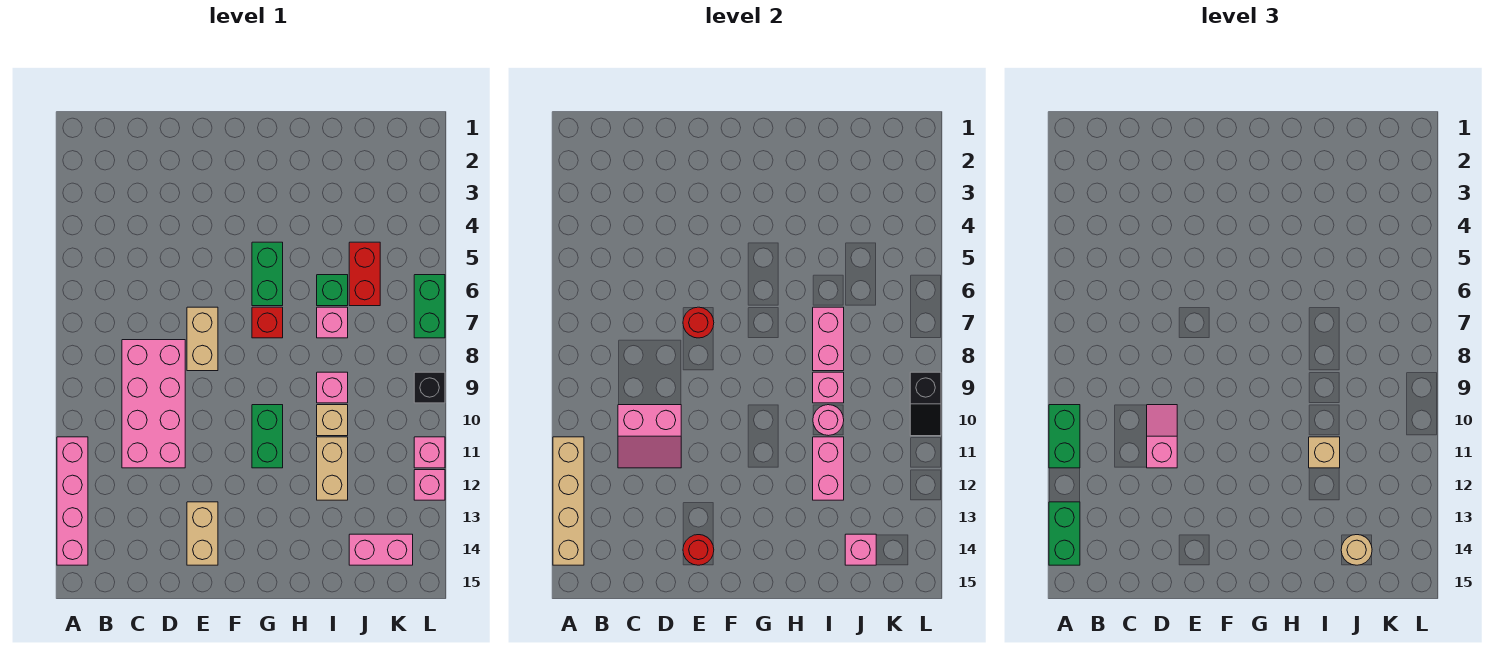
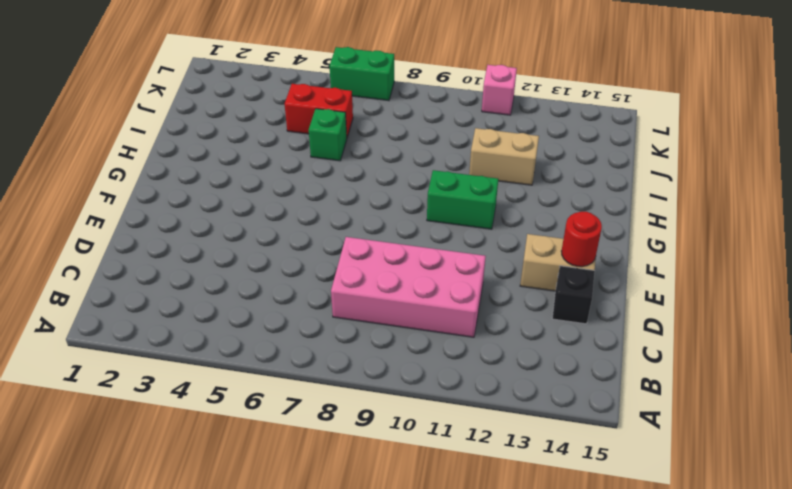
black 1x1 brick [552,266,595,324] -> black 1x1 brick moved to [414,372,445,403]
none -> pink 1x4 brick [57,437,88,565]
none -> tan 1x2 brick [187,307,218,371]
none -> green 1x2 brick [252,242,283,306]
none -> red 1x1 brick [252,307,283,338]

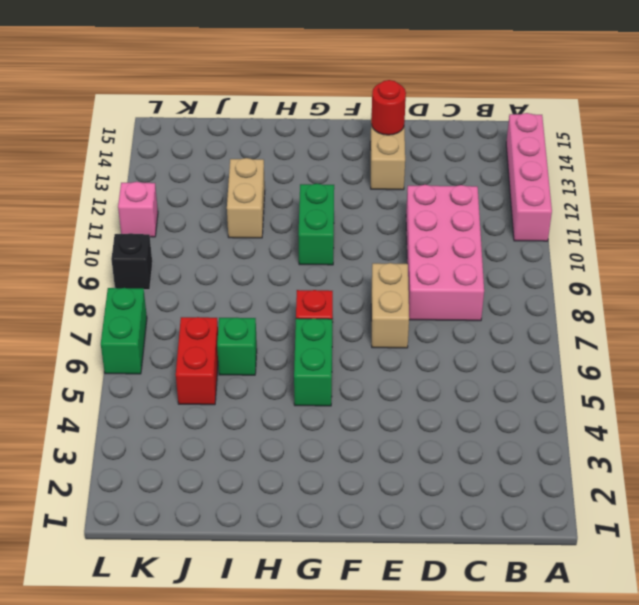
none -> pink 1x1 brick [317,307,348,338]
none -> pink 1x1 brick [317,372,348,403]
none -> tan 1x1 brick [317,405,348,436]
none -> pink 1x2 brick [349,534,413,565]

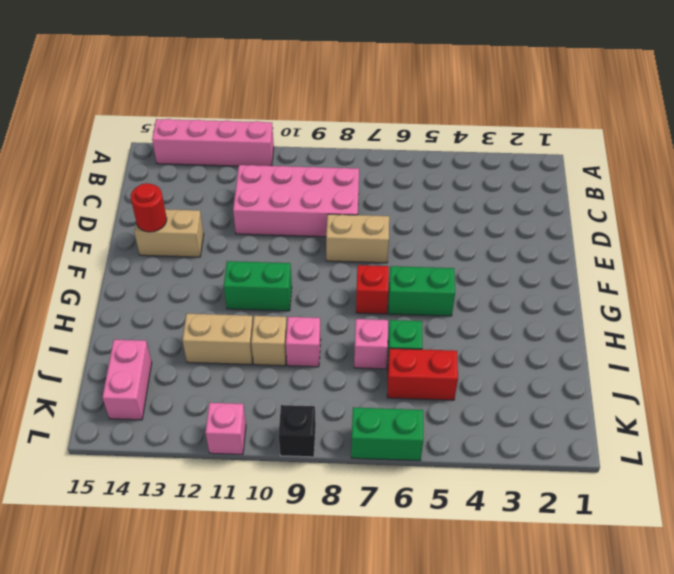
none -> pink 1x1 brick [414,470,445,500]
none -> tan 1x4 brick [553,437,584,565]
none -> pink 2x2 slope [618,405,681,468]
none -> red 1x1 round brick [683,307,714,338]

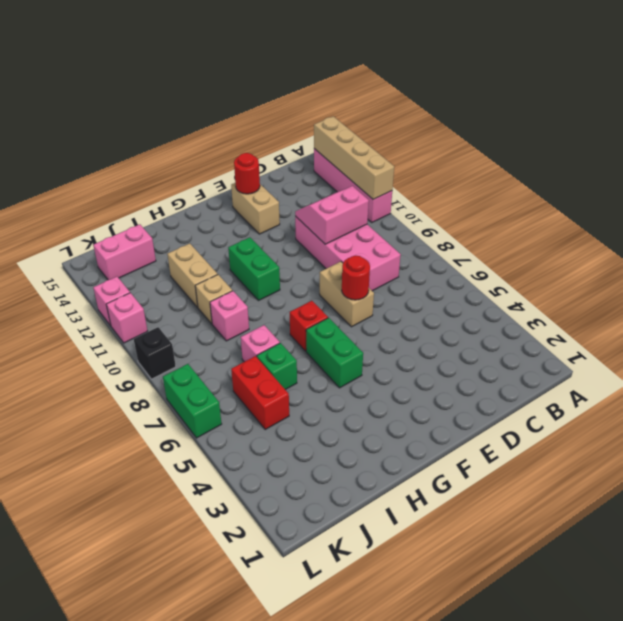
none -> pink 1x2 brick [813,307,844,371]
none -> pink 1x1 brick [813,372,844,403]
none -> pink 1x1 round brick [813,405,844,436]
none -> pink 1x2 brick [813,437,844,500]

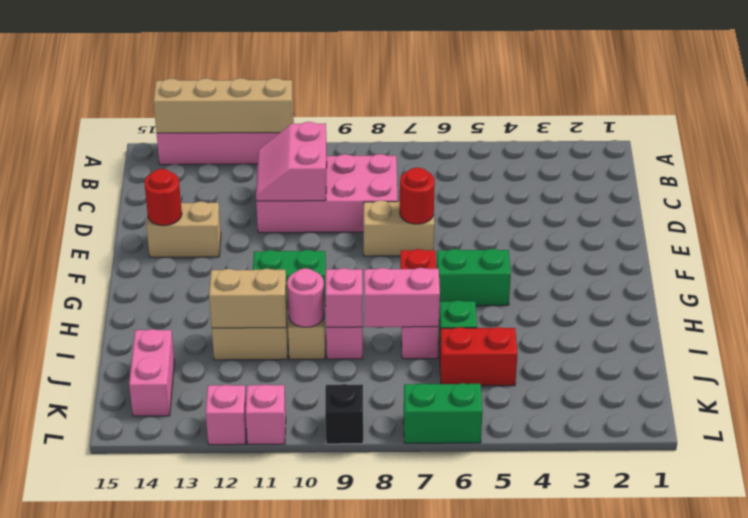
tan 1x2 brick [209,269,287,328] -> pink 1x2 brick [813,437,844,500]
none -> pink 1x1 brick [845,534,876,565]
none -> black 1x2 slope [910,372,941,436]
none -> green 1x2 brick [1049,405,1080,468]
none -> green 1x2 brick [1049,502,1080,565]

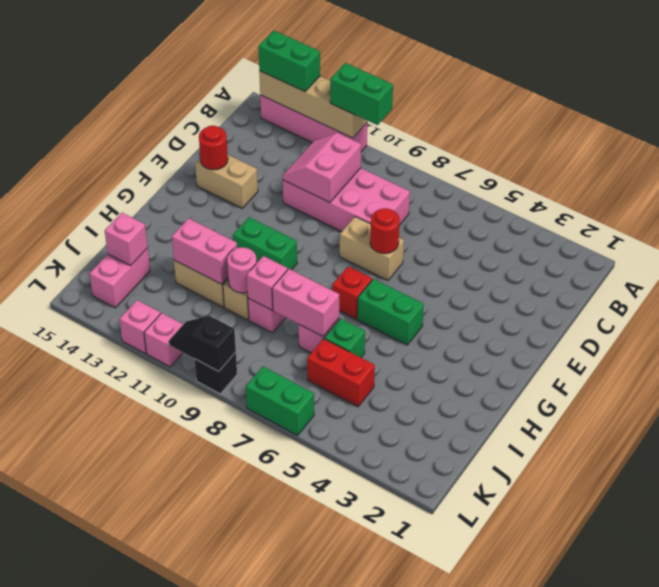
none -> pink 1x2 slope [1147,405,1177,468]
none -> tan 1x1 brick [1309,437,1340,468]
none -> tan 1x1 round brick [1341,535,1372,565]

